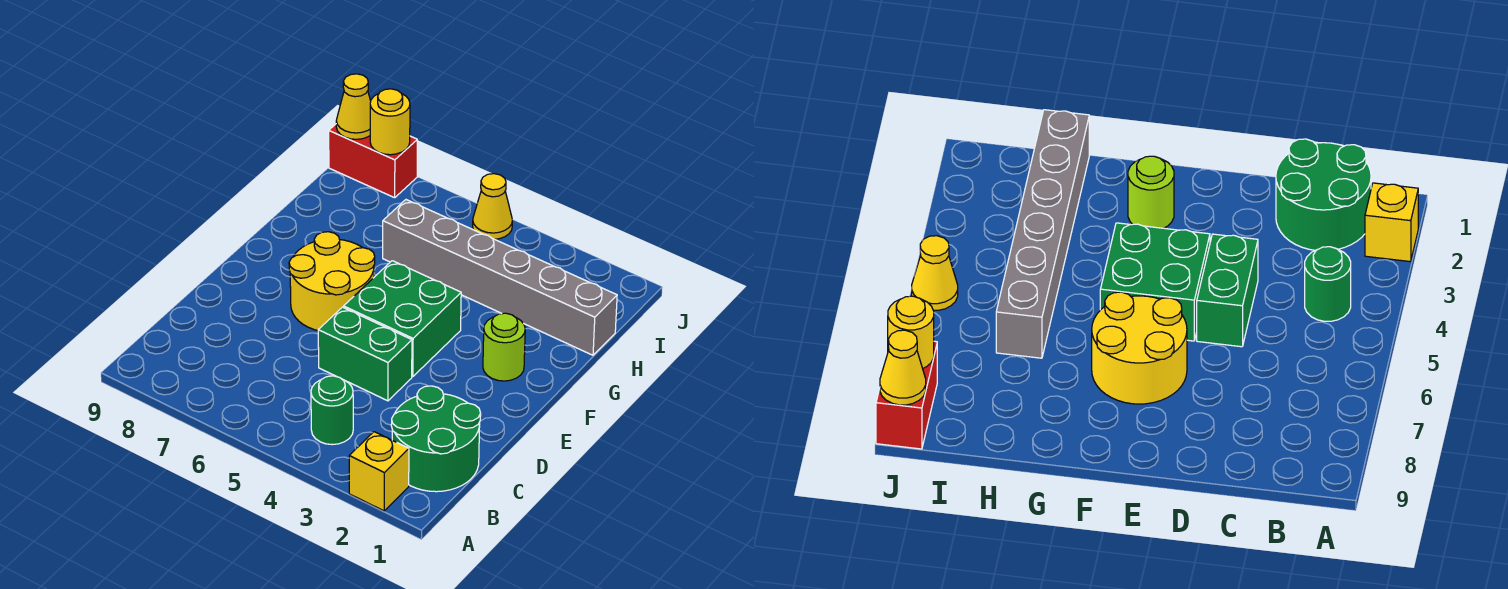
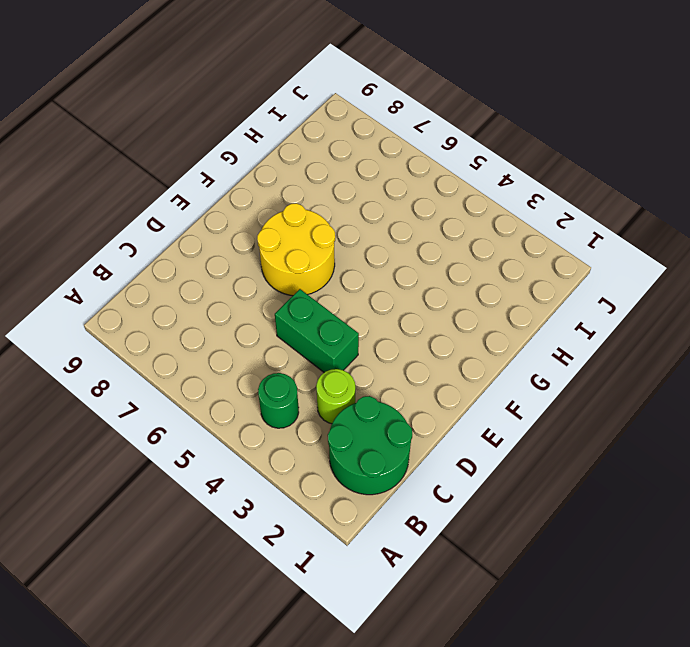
lime 1x1 round brick [316,369,355,424] -> lime 1x1 round brick moved to [483,313,525,381]
none -> yellow 1x1 brick [349,432,409,511]
none -> green 2x2 brick [344,261,461,377]
none -> grey 1x6 brick [383,200,617,355]

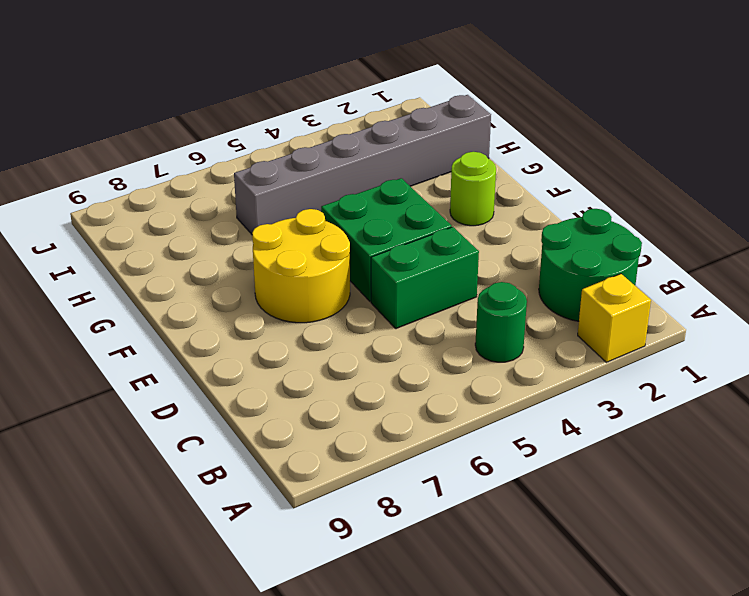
none -> yellow 1x1 cone [473,174,512,239]
none -> red 1x2 brick [329,124,417,198]
none -> yellow 1x1 round brick [370,89,410,155]

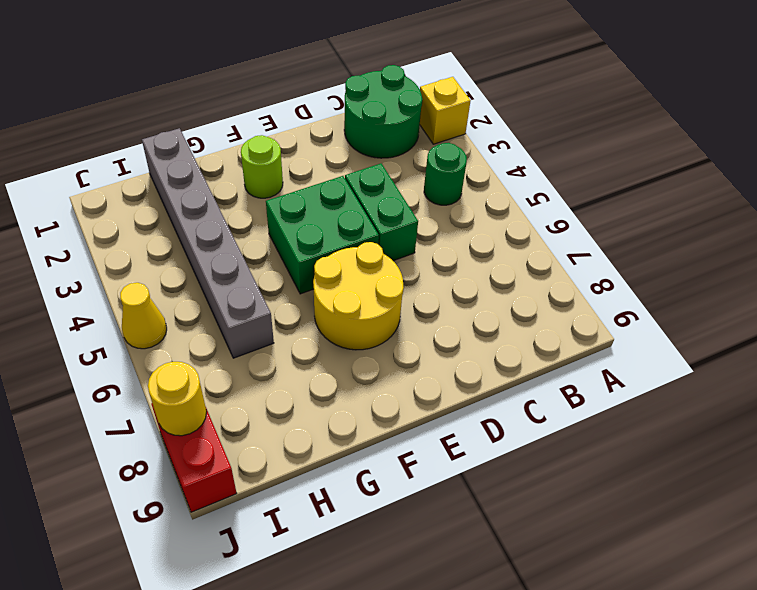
none -> yellow 1x1 cone [336,74,371,139]

